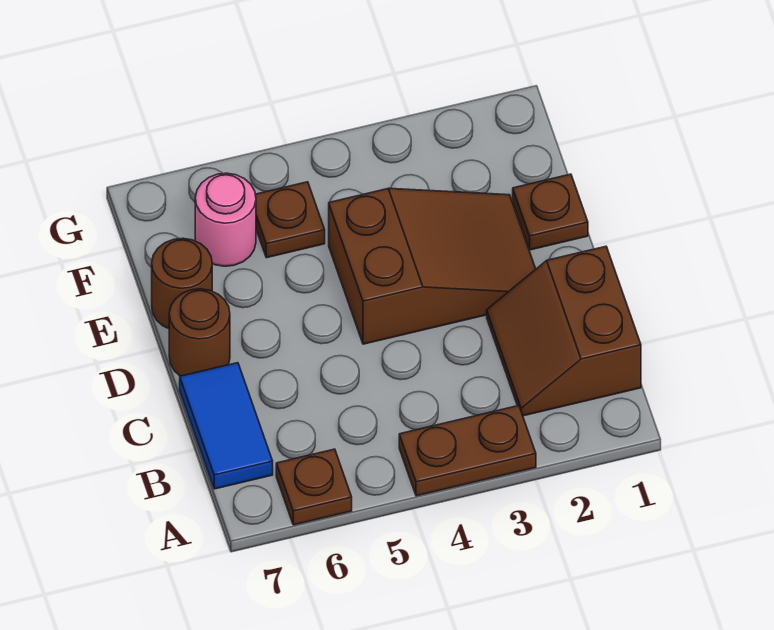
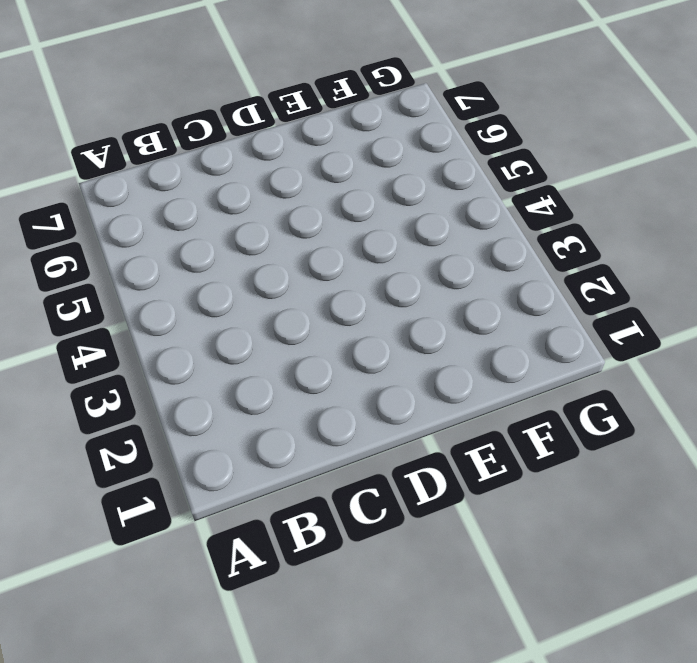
none -> brown 1x2 plate [399,406,536,496]
none -> brown 1x1 plate [276,449,352,525]

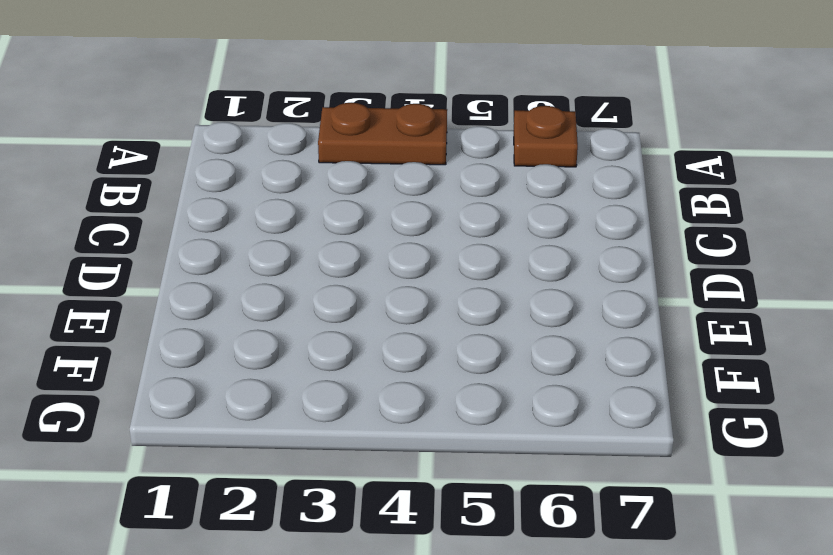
none -> brown 2x2 slope [487,246,641,416]
none -> blue 1x2 tile [180,363,273,489]

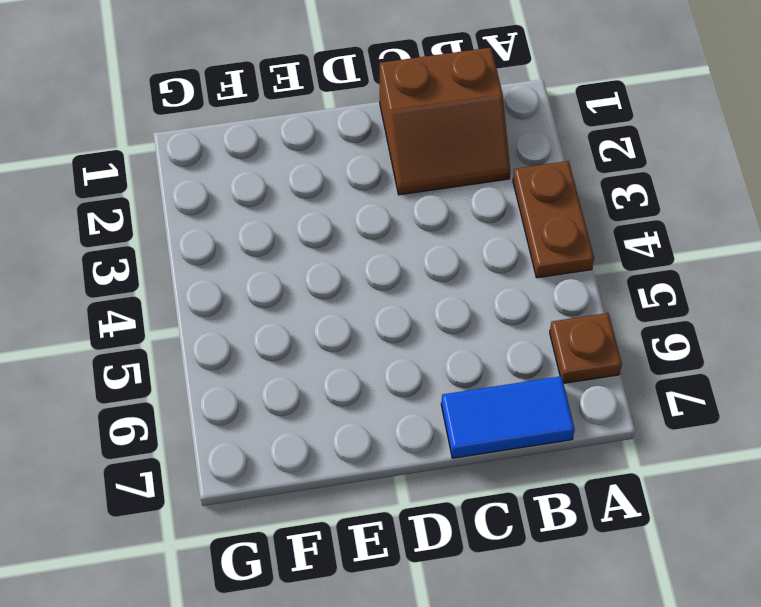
none -> brown 2x3 slope [329,188,536,344]
none -> brown 1x1 round brick [169,289,230,376]

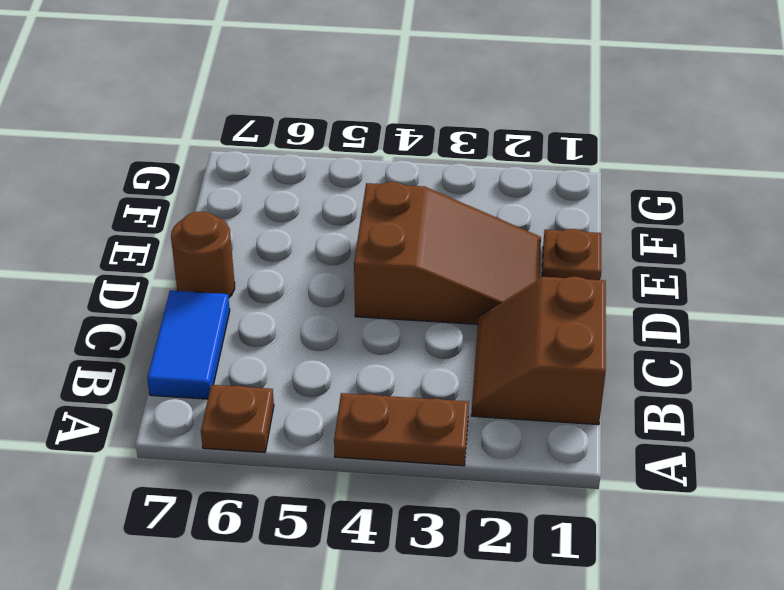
none -> brown 1x1 round brick [152,238,212,329]
none -> brown 1x1 plate [255,182,325,258]

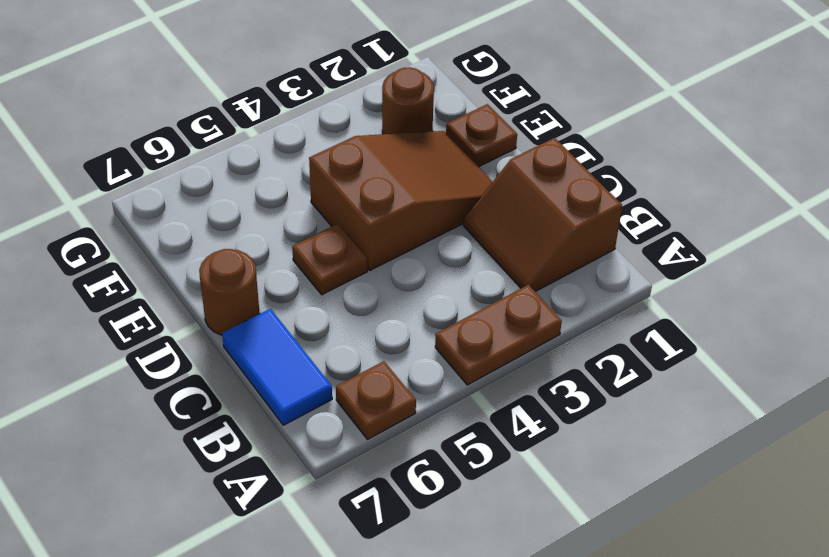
brown 1x1 plate [292,224,367,295] -> brown 1x1 plate moved to [255,182,325,258]
brown 1x1 round brick [382,67,434,134] -> brown 1x1 round brick moved to [152,238,212,329]
none -> pink 1x1 round brick [195,173,256,266]

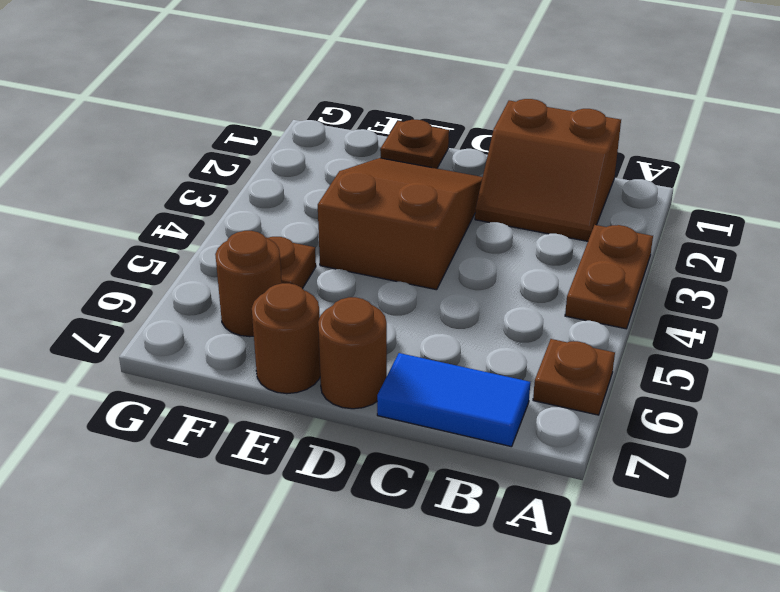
brown 1x1 round brick [215,231,282,337] -> pink 1x1 round brick [195,173,256,266]

